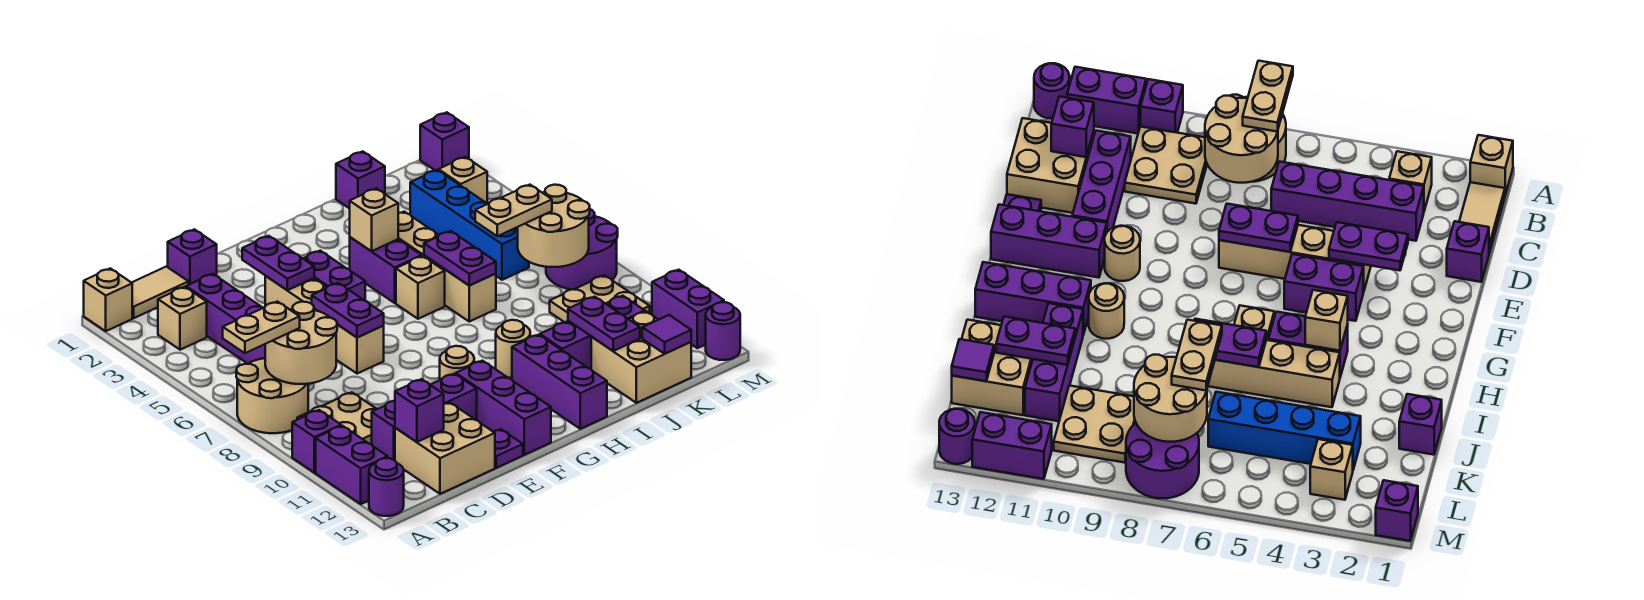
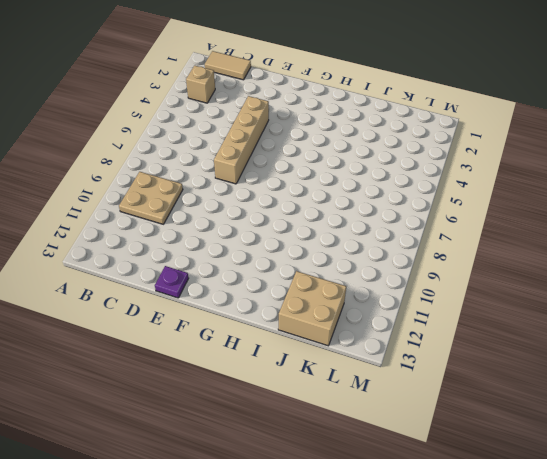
none -> tan 1x1 brick [84,268,132,331]
none -> tan 2x2 round brick [236,358,308,433]
none -> purple 1x1 brick [292,410,341,473]
none -> purple 1x2 brick [316,426,388,504]

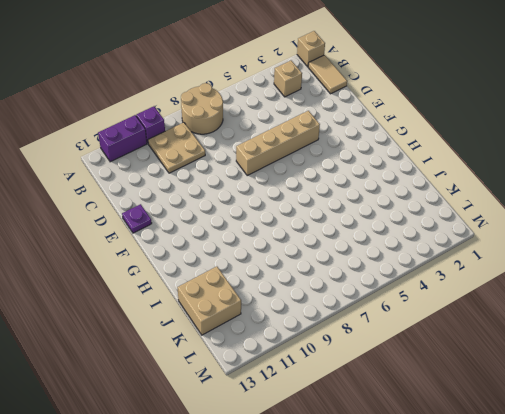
none -> purple 1x1 round brick [369,458,404,516]
none -> purple 1x4 brick [186,274,265,364]
none -> purple 1x3 brick [372,374,477,460]
none -> tan 2x2 brick [395,402,495,494]

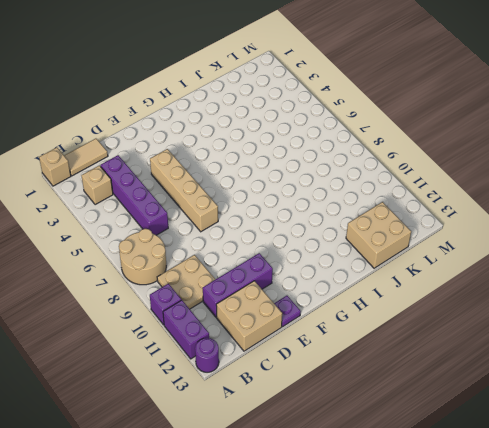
none -> purple 1x1 brick [168,229,217,285]
none -> purple 1x2 brick [303,251,365,301]
none -> tan 1x1 round brick [440,346,474,380]
none -> purple 1x3 brick [456,361,551,455]

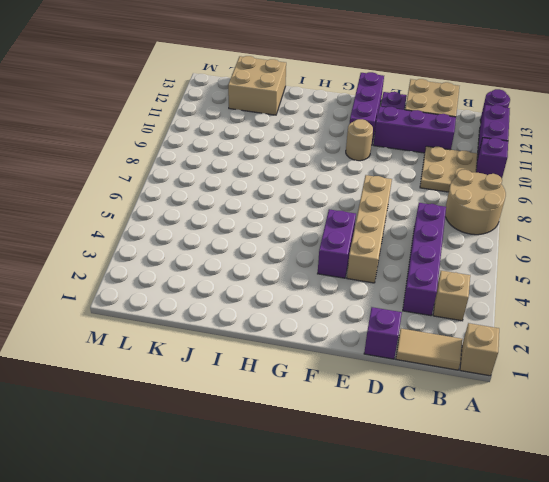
none -> purple 1x2 brick [350,237,422,303]
none -> tan 1x1 brick [396,256,445,319]
none -> tan 1x1 round brick [496,320,530,378]
none -> purple 1x3 brick [512,335,607,429]

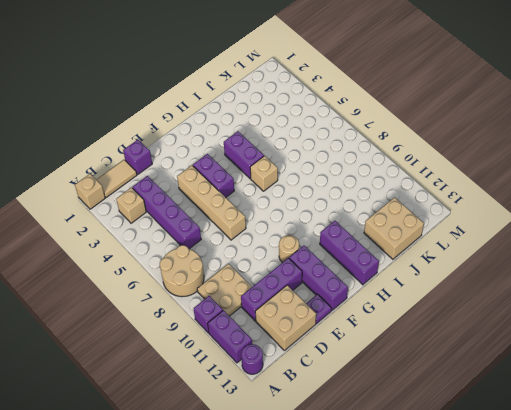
none -> tan 1x1 round brick [496,320,530,378]
none -> tan 1x4 brick [398,212,496,322]
none -> purple 1x3 brick [540,296,645,369]
none -> purple 1x1 brick [336,151,385,209]

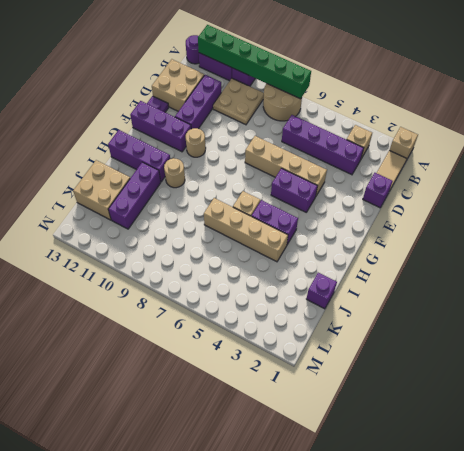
green 1x6 brick [198,25,311,99] -> none
none -> blue 1x4 brick [410,170,529,280]
none -> tan 2x2 plate [550,275,650,322]
none -> tan 1x1 brick [439,157,487,203]
none -> purple 2x2 round brick [546,209,618,290]

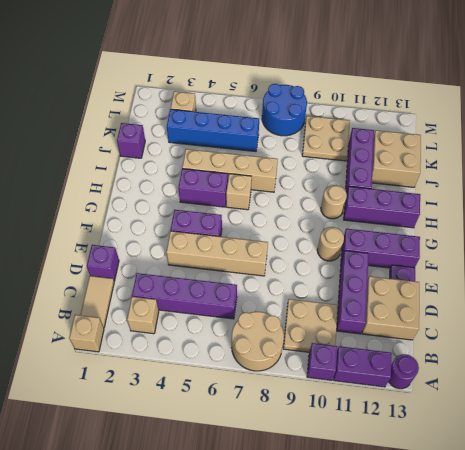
blue 2x2 round brick [262,84,307,136] -> purple 2x2 round brick [546,209,618,290]
none -> purple 1x1 brick [420,112,469,171]
none -> purple 1x2 brick [652,270,724,348]
none -> purple 1x1 round brick [706,302,740,360]
none -> tan 2x2 round brick [265,302,337,384]

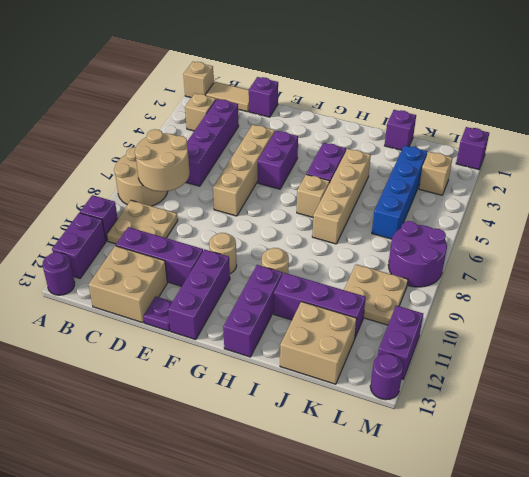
none -> purple 1x1 brick [395,379,444,442]
none -> purple 1x2 plate [242,236,314,290]
none -> purple 1x2 plate [312,283,384,338]
none -> tan 1x1 brick [350,188,398,251]

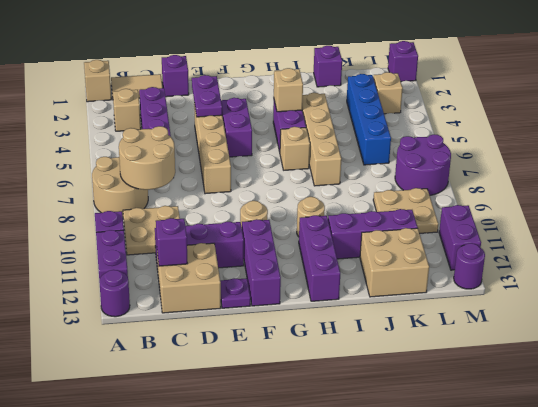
none -> purple 1x2 plate [312,283,384,338]
none -> purple 1x2 plate [424,231,496,285]
none -> purple 1x2 plate [568,297,640,351]
none -> tan 2x2 round brick [518,185,590,267]

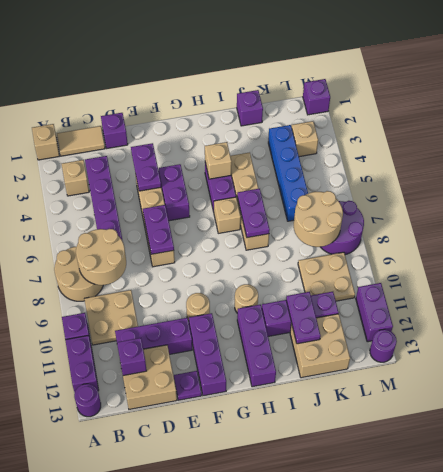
none -> purple 1x1 tile [642,315,691,354]
none -> tan 1x2 plate [223,302,300,353]
none -> tan 1x2 plate [475,185,552,236]

